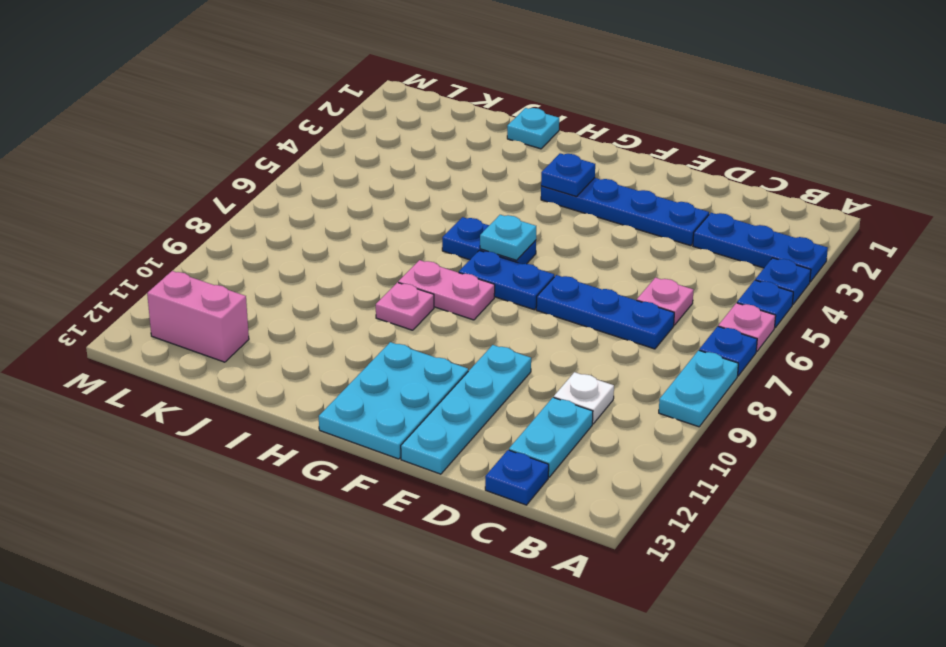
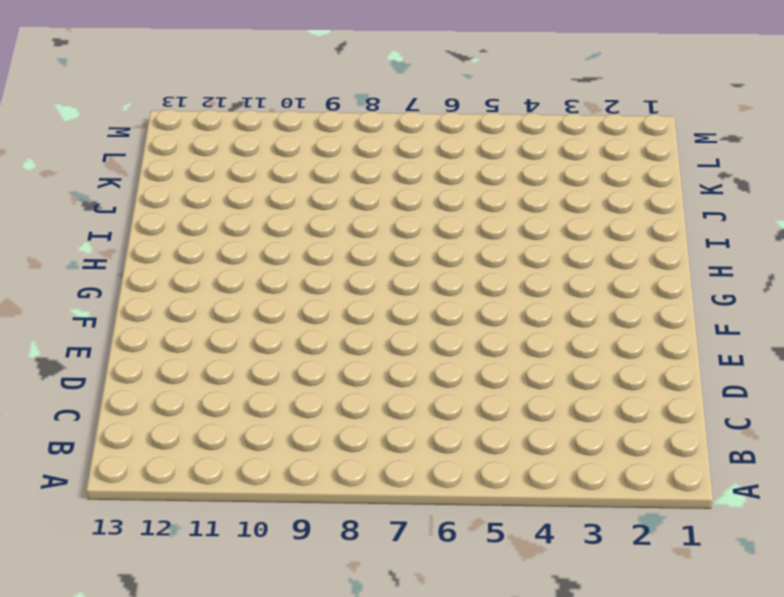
none -> blue 1x3 plate [693,213,828,282]
none -> blue 1x1 plate [755,258,811,305]
none -> blue 1x1 plate [737,280,793,328]

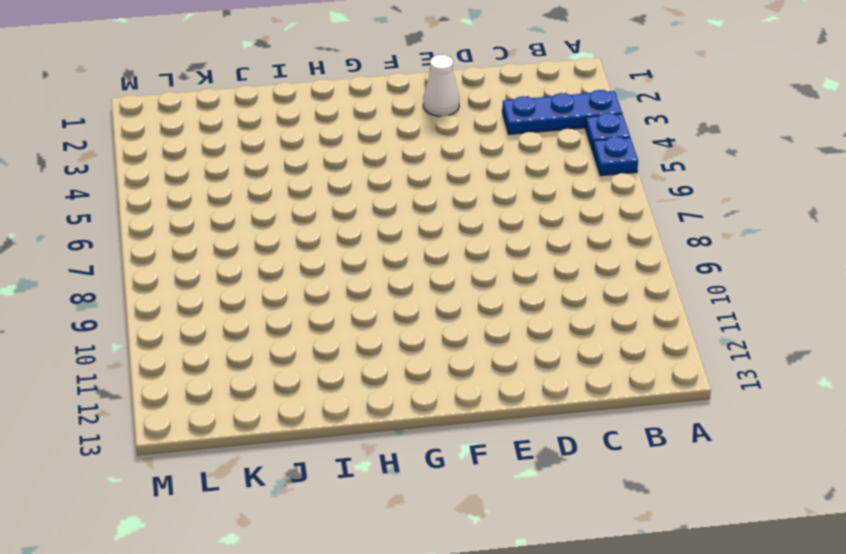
white 1x1 cone [423,55,459,116] -> none
none -> pink 1x1 plate [718,303,776,352]
none -> blue 1x1 plate [699,326,757,376]
none -> cyan 1x2 plate [659,350,738,427]

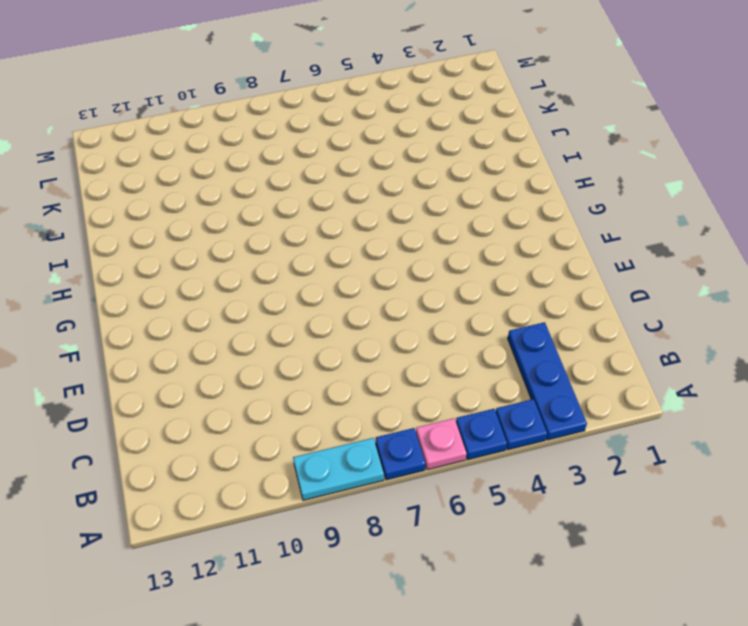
none -> pink 1x1 plate [637,278,694,325]
none -> blue 1x3 plate [536,275,674,349]
none -> white 1x1 plate [554,372,614,424]

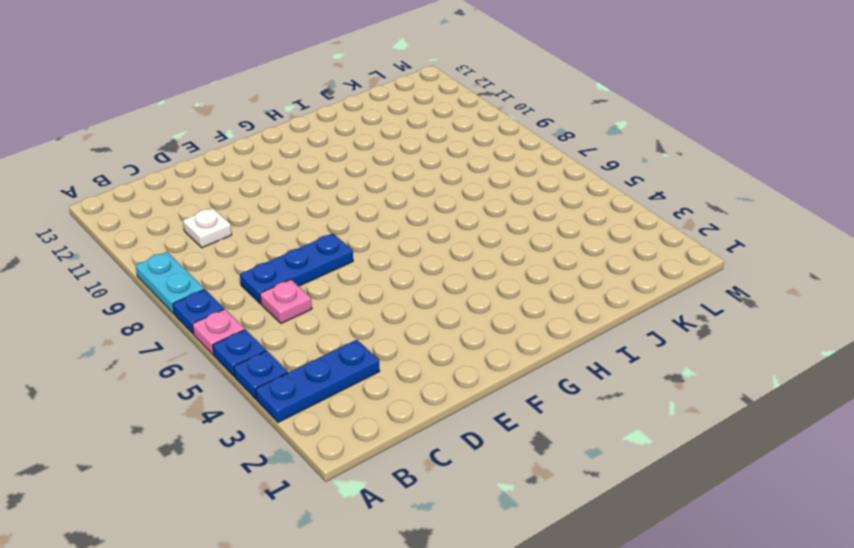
none -> cyan 1x2 plate [509,397,593,477]
none -> blue 1x1 plate [485,450,549,505]
none -> blue 1x4 plate [541,178,709,246]

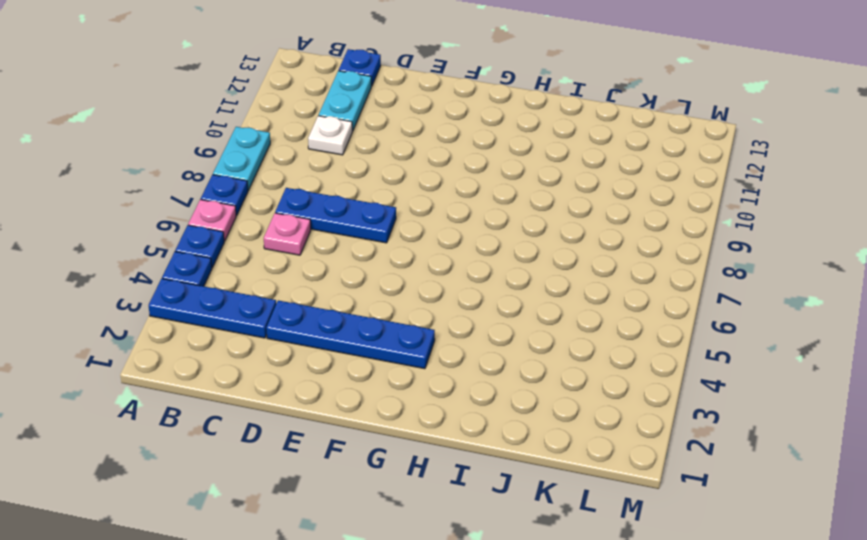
none -> cyan 1x4 plate [401,345,531,474]
none -> blue 1x2 plate [459,250,554,310]
none -> cyan 2x3 plate [319,342,468,459]

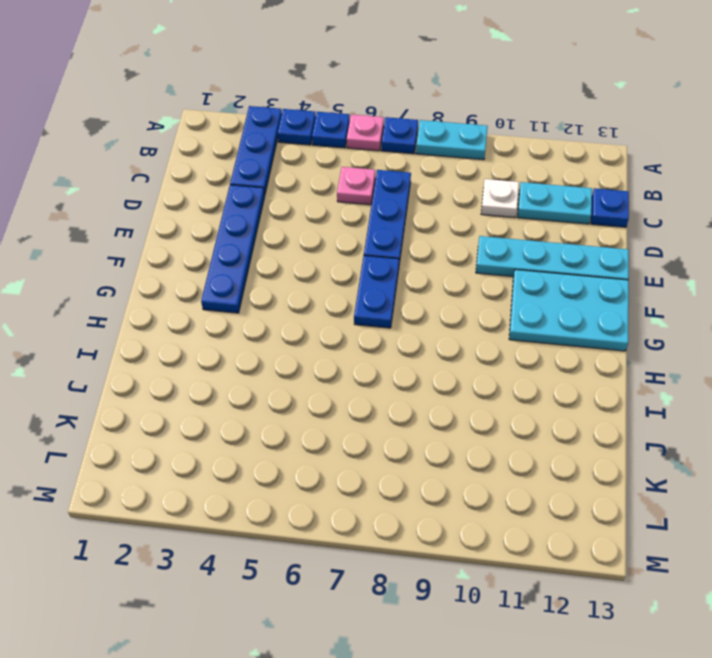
none -> blue 1x2 plate [442,217,536,264]
none -> pink 1x2 plate [398,260,495,320]
none -> pink 1x1 plate [376,282,434,330]

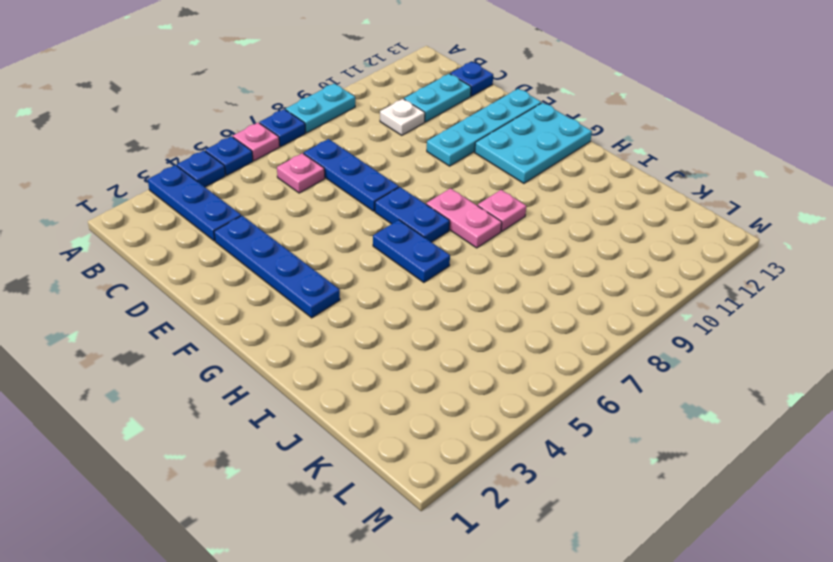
none -> cyan 1x1 plate [507,108,559,149]
none -> pink 1x2 brick [147,271,249,362]
none -> blue 1x1 plate [541,153,595,197]

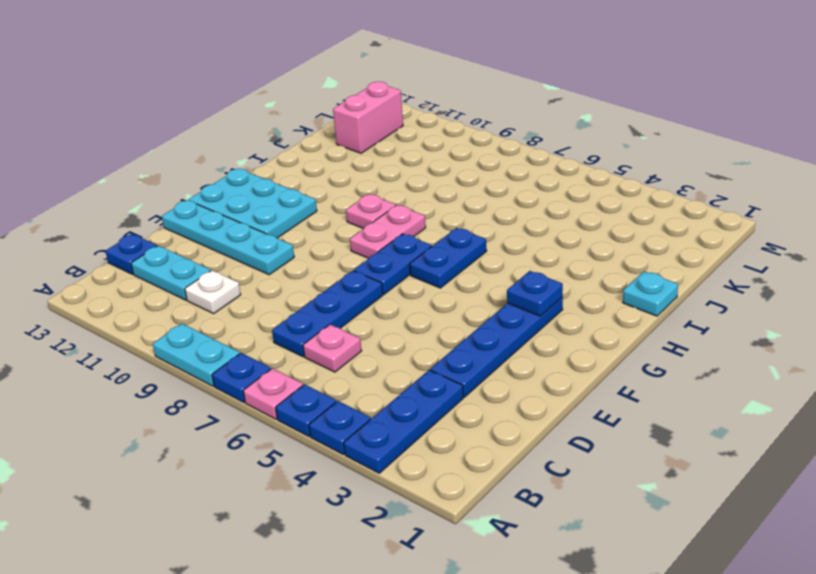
none -> cyan 1x1 plate [480,215,536,260]

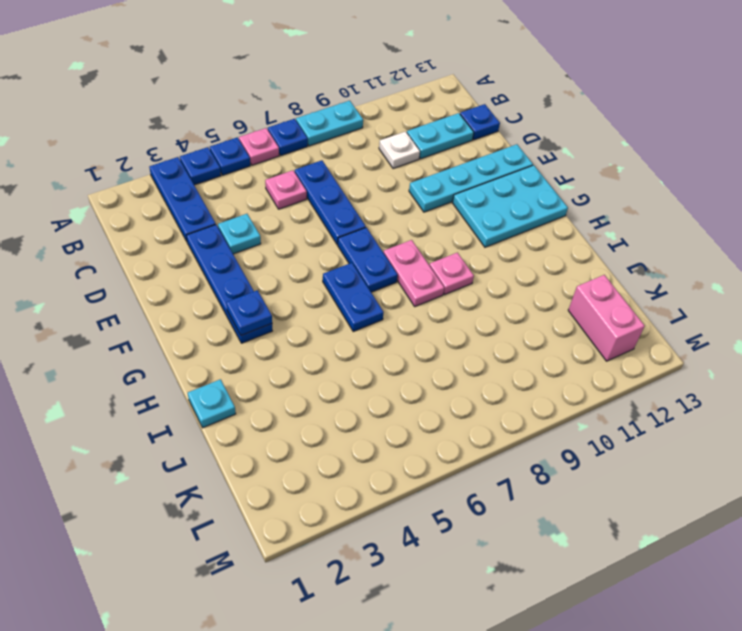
cyan 1x1 plate [218,214,261,254] -> cyan 1x1 plate moved to [480,215,536,260]

